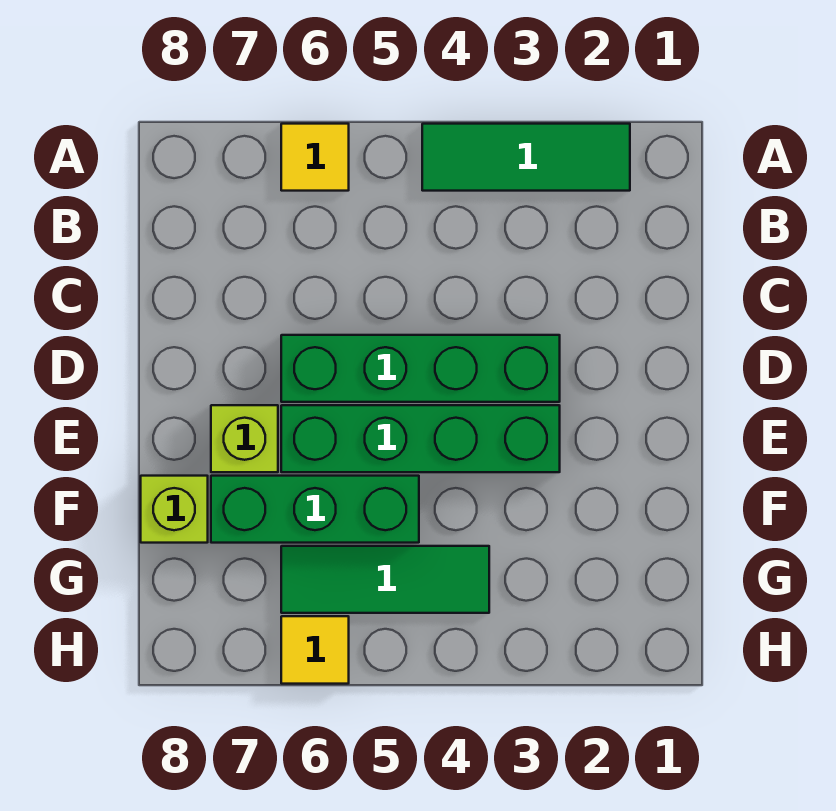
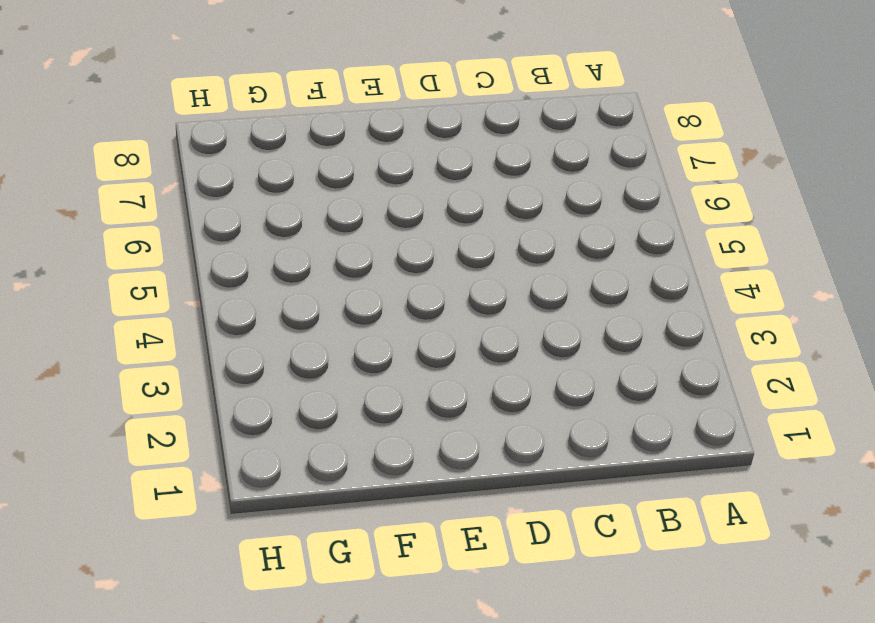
none -> green 1x3 tile [422,124,630,191]
none -> yellow 1x1 tile [281,124,349,191]

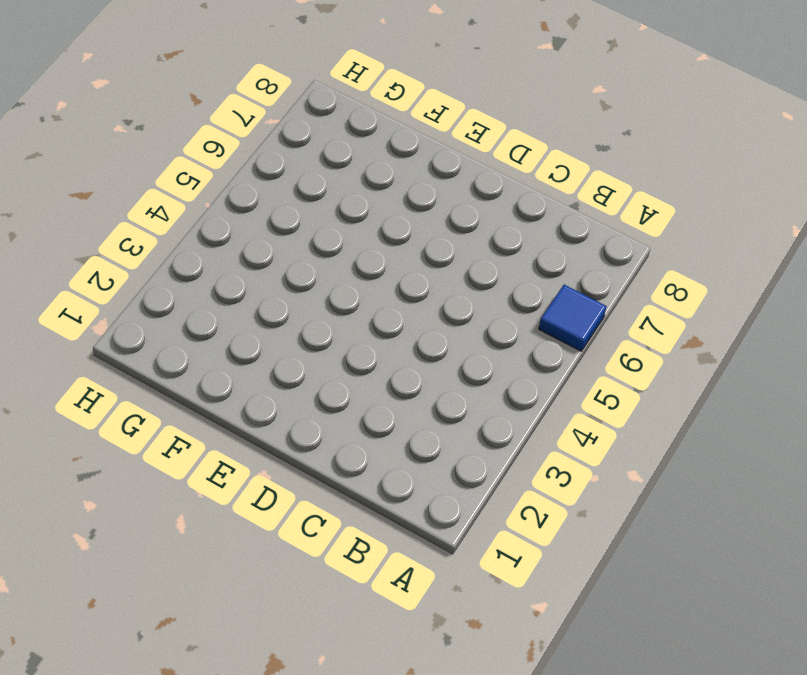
blue 1x1 tile [539,285,607,351] -> yellow 1x1 tile [281,124,349,191]
none -> green 1x3 tile [422,124,630,191]
none -> green 1x4 brick [281,335,560,402]

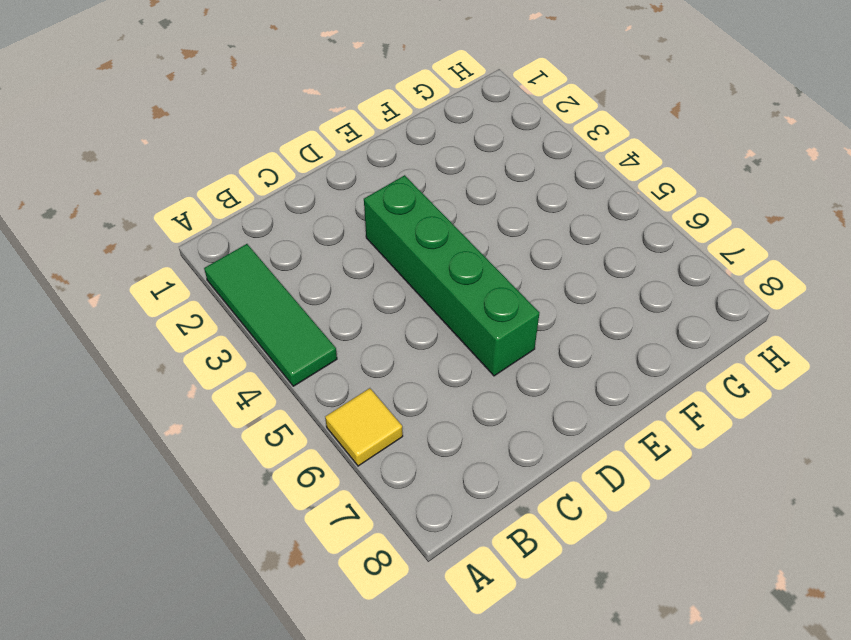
none -> green 1x4 brick [281,405,560,472]
none -> lime 1x1 brick [211,405,278,472]

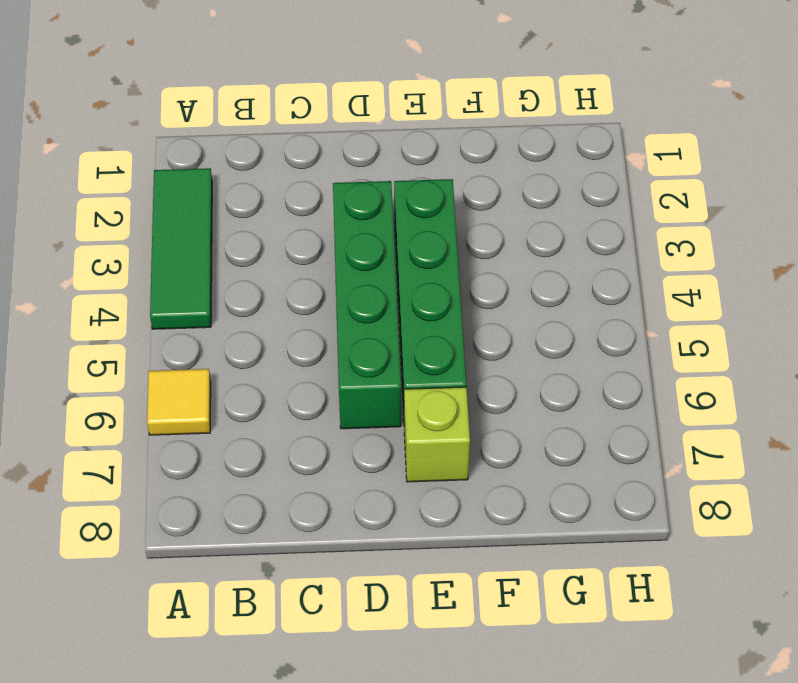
none -> green 1x3 brick [211,476,419,543]
none -> lime 1x1 brick [141,476,208,543]

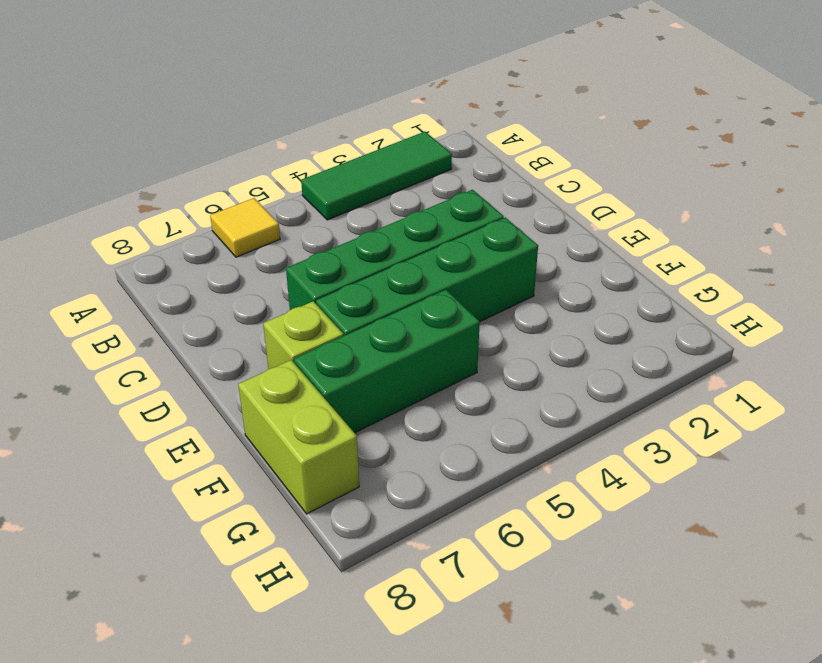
lime 1x2 brick [238,360,359,514] -> lime 1x1 brick [141,476,208,543]
none -> green 1x3 tile [281,546,489,613]
none -> yellow 1x1 tile [281,616,349,684]

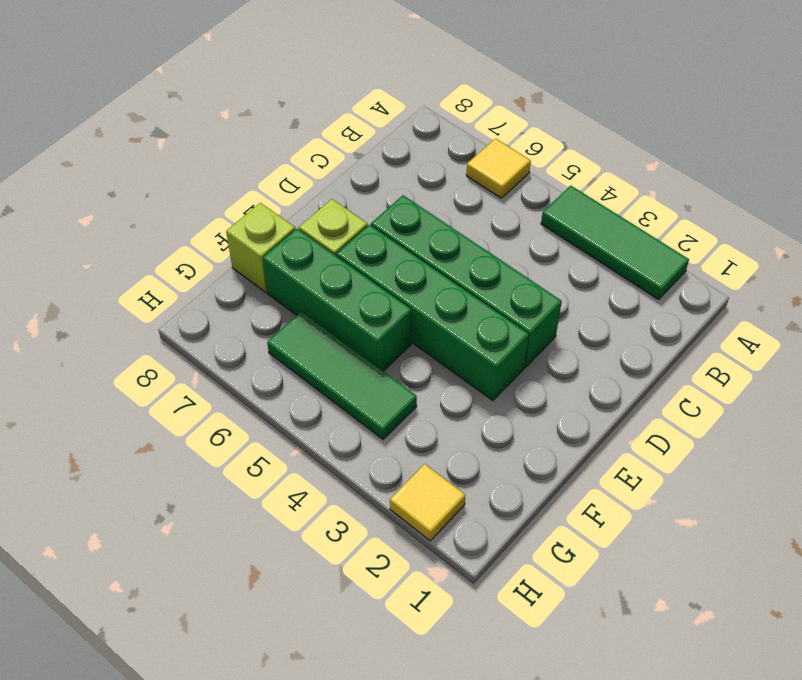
yellow 1x1 tile [390,464,465,541] -> yellow 1x1 tile moved to [281,616,349,684]

